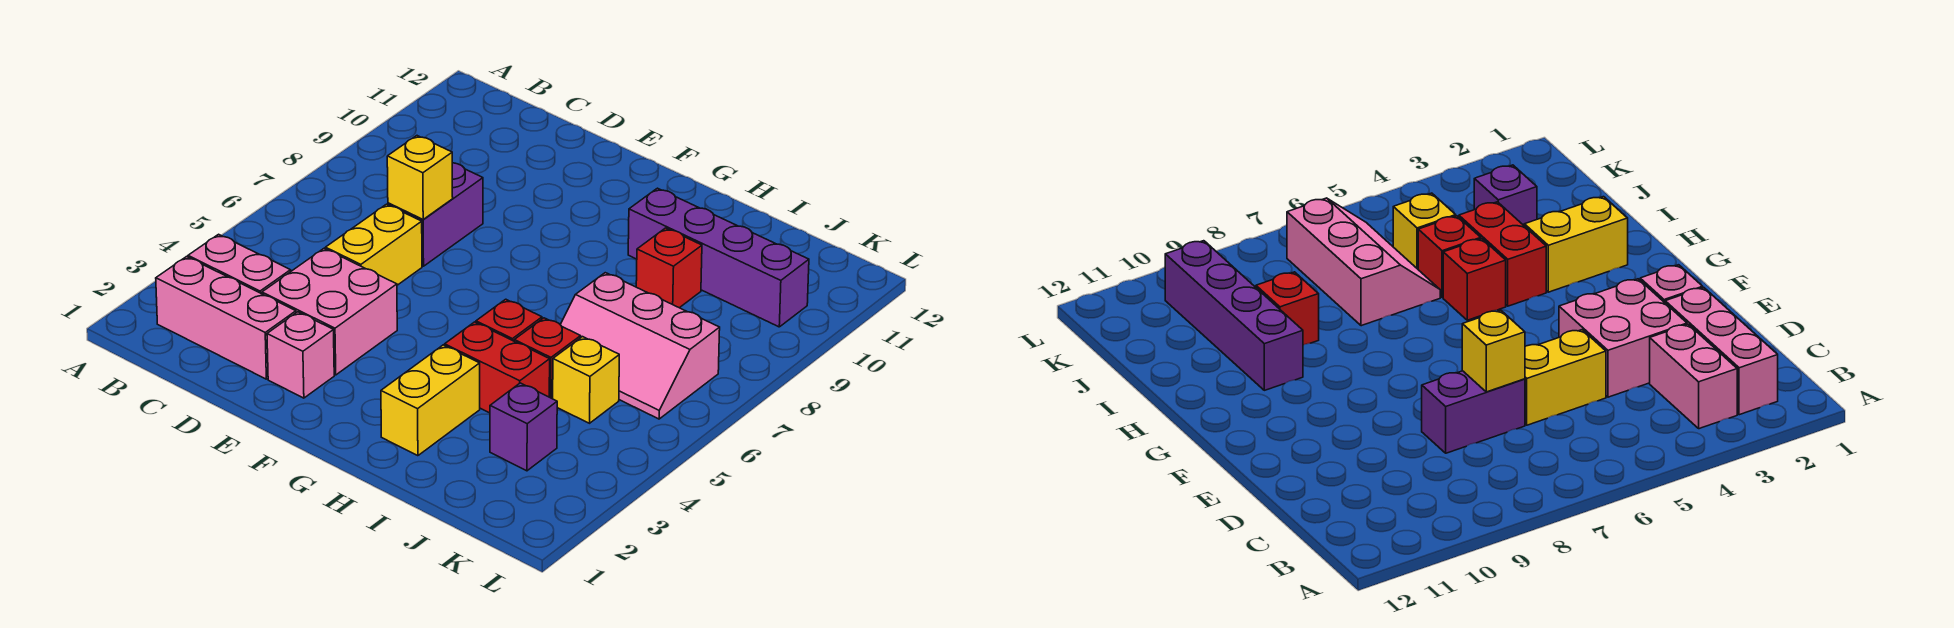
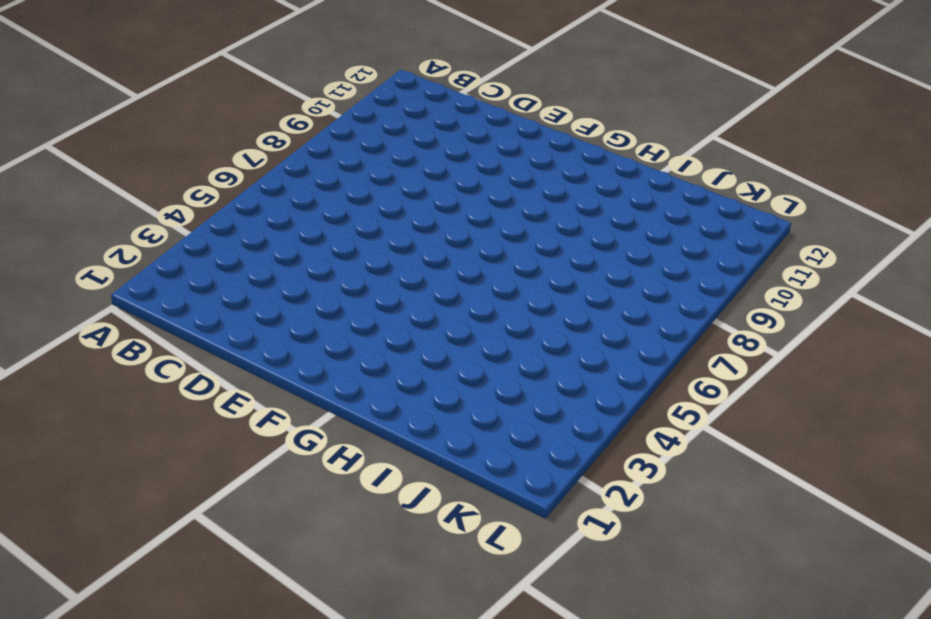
none -> pink 1x3 brick [156,257,296,379]
none -> pink 1x2 brick [188,234,291,294]
none -> pink 2x2 brick [262,249,397,375]

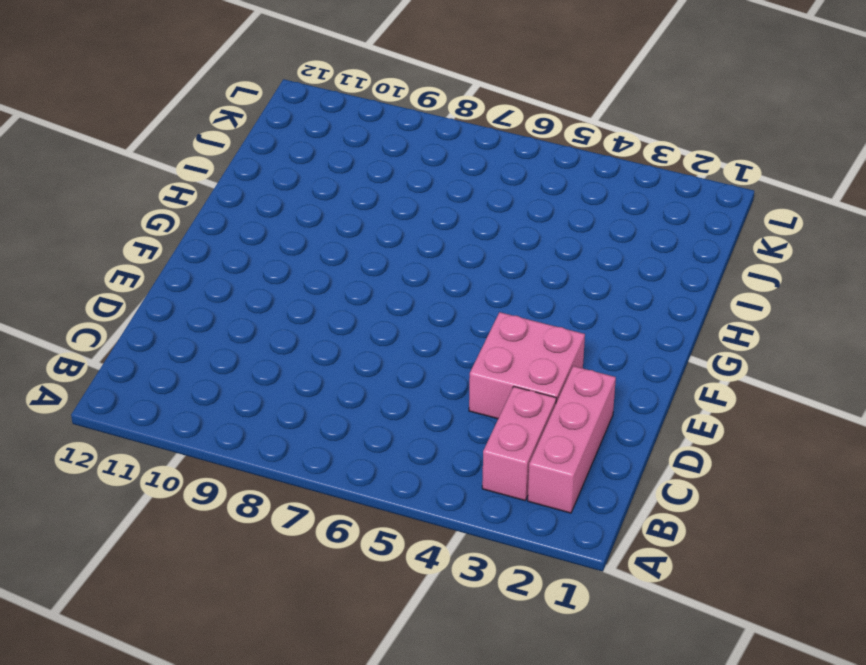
none -> yellow 1x2 brick [325,204,422,285]
none -> purple 1x2 brick [388,163,483,266]
none -> pink 1x1 brick [267,312,334,398]

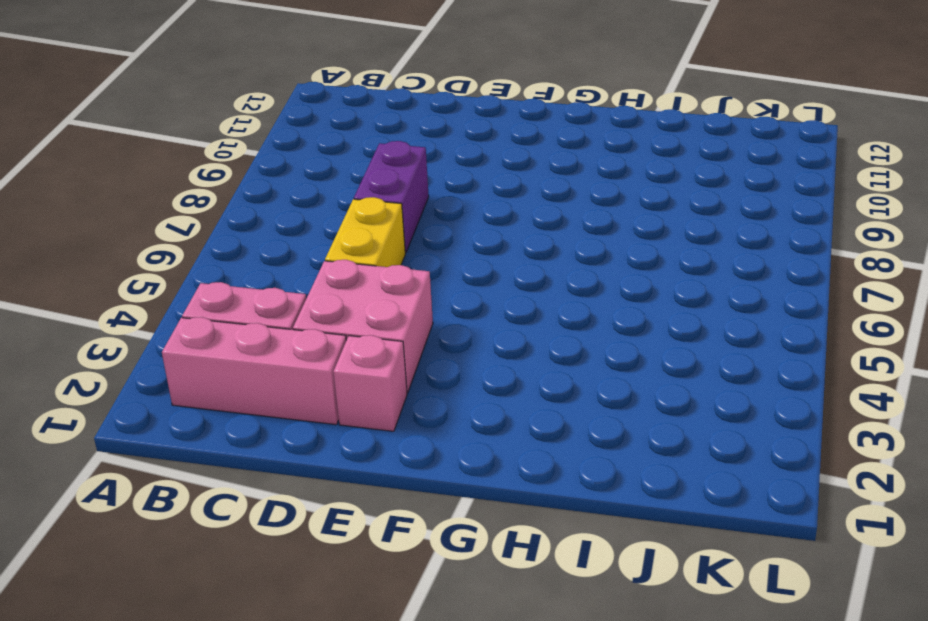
none -> yellow 1x2 brick [381,345,480,456]
none -> red 1x2 brick [445,322,550,413]
none -> red 1x1 brick [476,299,542,341]

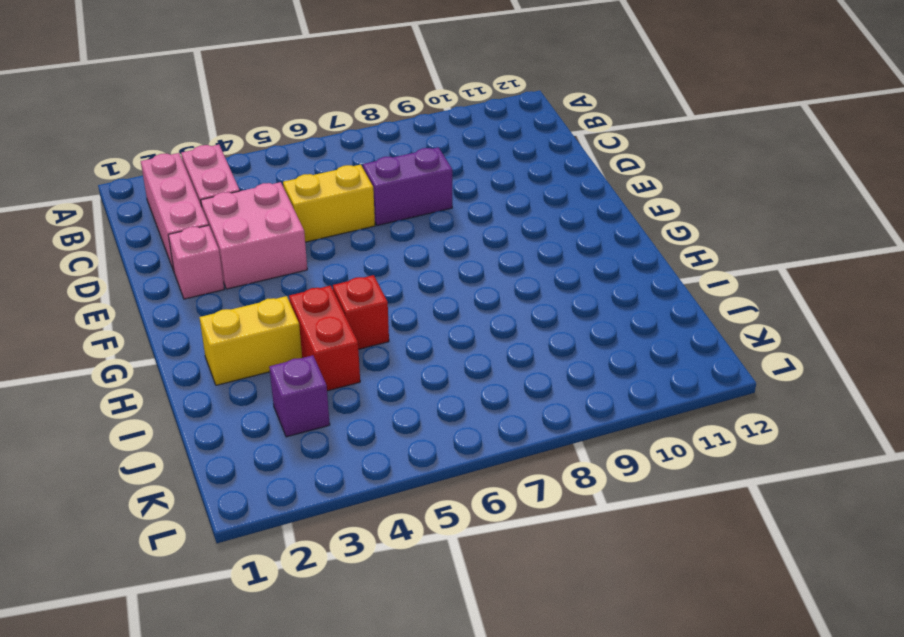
none -> purple 1x4 brick [628,188,809,327]
none -> red 1x1 brick [514,318,581,399]
none -> pink 2x3 slope [560,273,720,419]

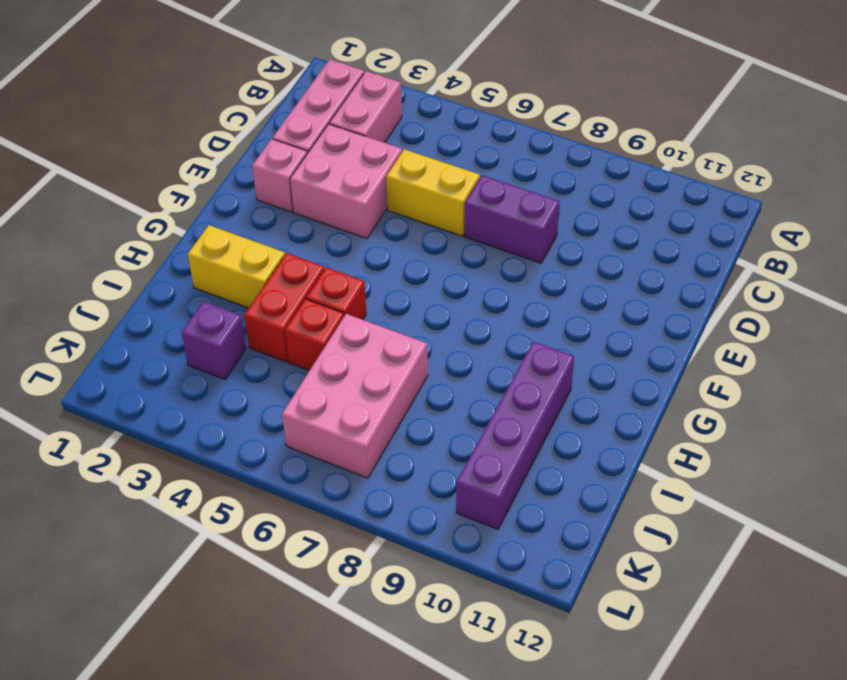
pink 2x3 brick [282,314,428,478] -> pink 2x3 slope [560,273,720,419]
none -> red 1x1 brick [636,228,702,308]
none -> yellow 1x1 brick [553,337,619,423]
none -> yellow 1x1 brick [387,136,453,220]

